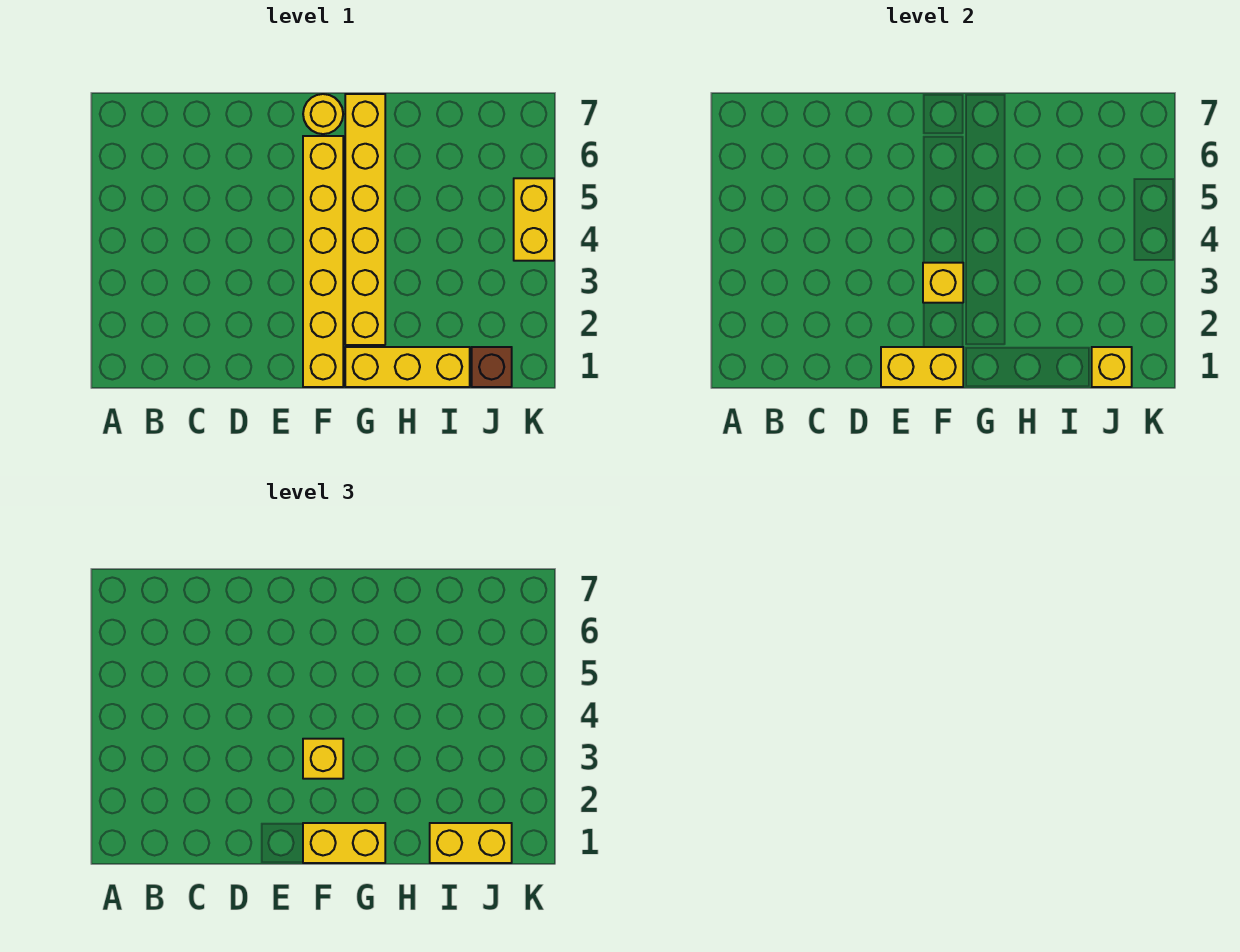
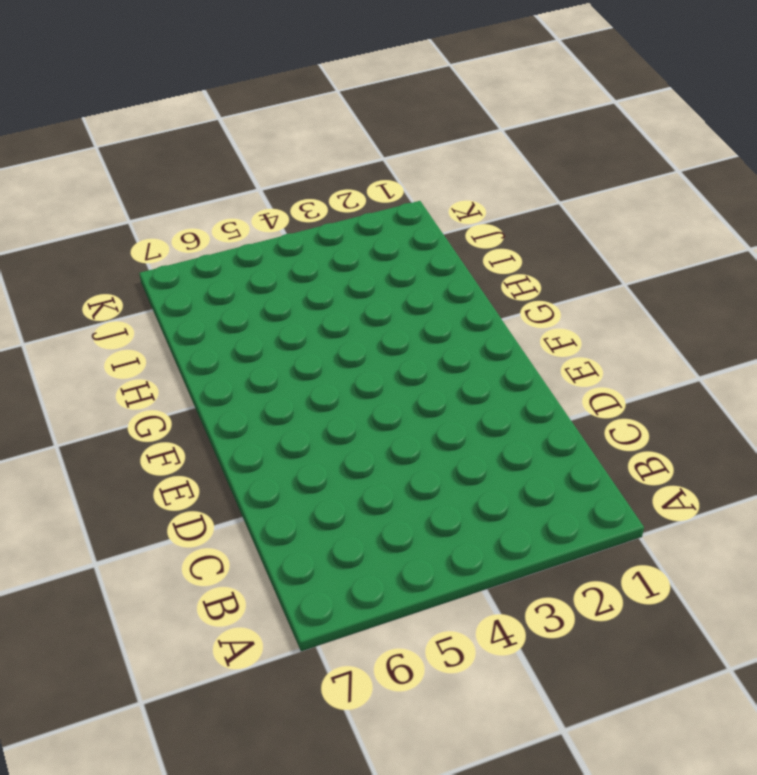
none -> yellow 1x6 brick [303,136,343,387]
none -> yellow 1x1 round brick [303,94,343,134]
none -> yellow 1x3 brick [345,347,470,387]

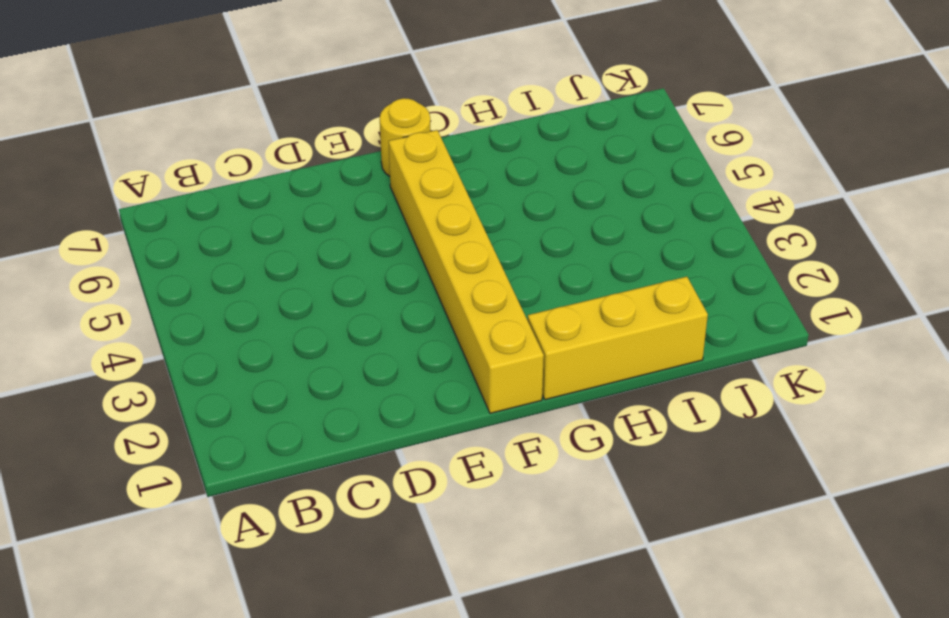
none -> yellow 1x6 brick [345,94,385,345]
none -> brown 1x1 brick [472,347,512,387]
none -> yellow 1x2 brick [514,178,554,261]

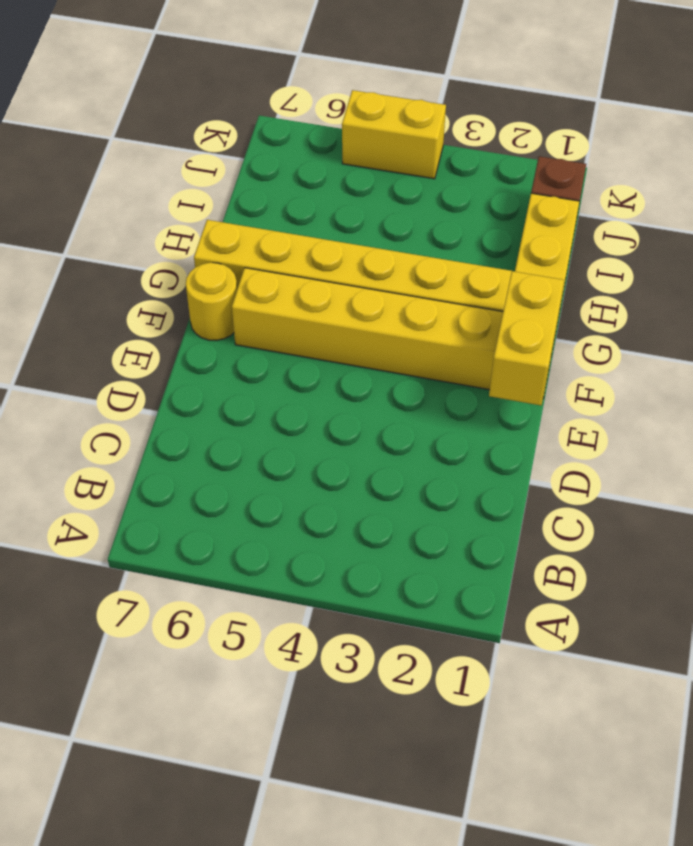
none -> yellow 1x1 brick [923,263,963,303]
none -> yellow 1x1 brick [1092,347,1132,387]
none -> yellow 1x2 brick [303,823,385,863]

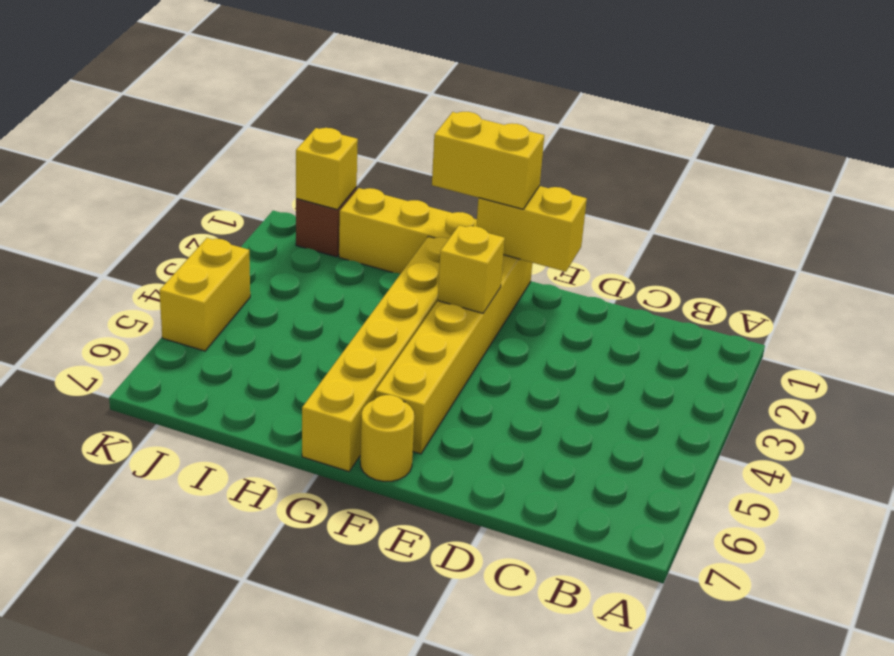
none -> yellow 1x1 brick [303,739,343,779]
none -> yellow 1x2 brick [430,823,512,863]

